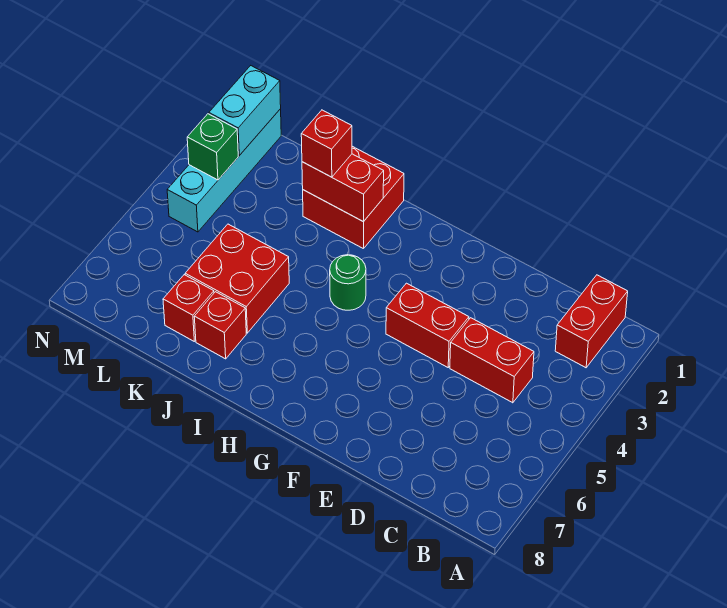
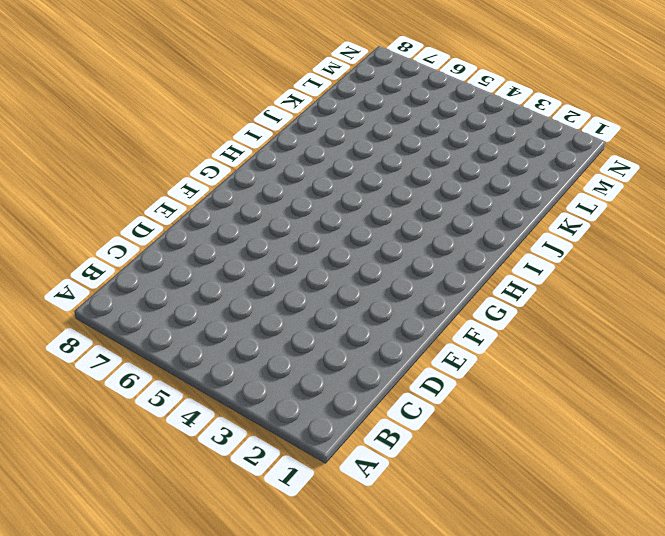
none -> red 1x2 brick [555,275,628,368]
none -> red 1x2 brick [450,318,534,403]
none -> red 1x2 brick [386,283,469,367]

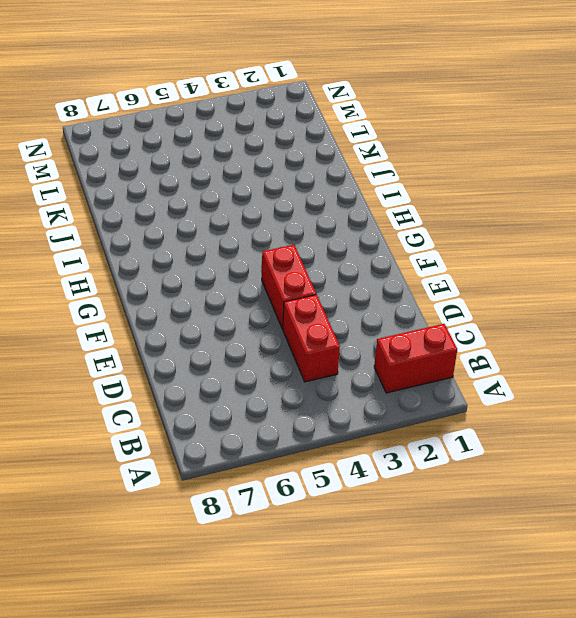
none -> green 1x1 round brick [330,255,366,310]
none -> red 2x2 brick [303,146,404,249]
none -> red 2x2 brick [185,224,289,333]

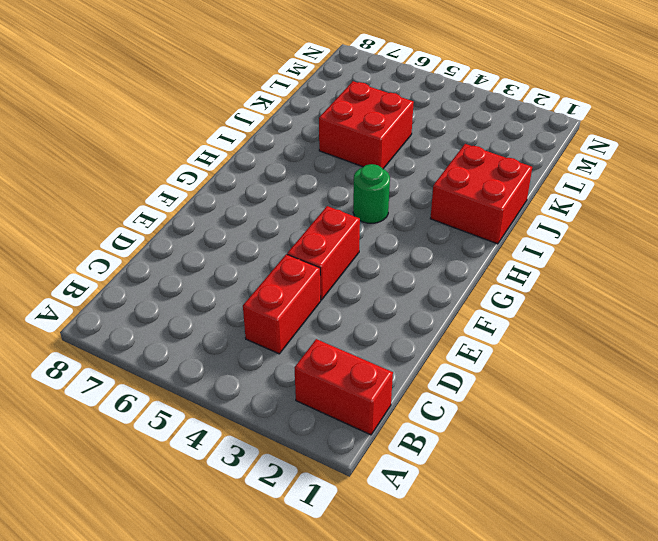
none -> red 1x1 brick [194,292,246,359]
none -> red 1x1 brick [163,275,214,341]
none -> cyan 1x4 brick [167,109,281,232]

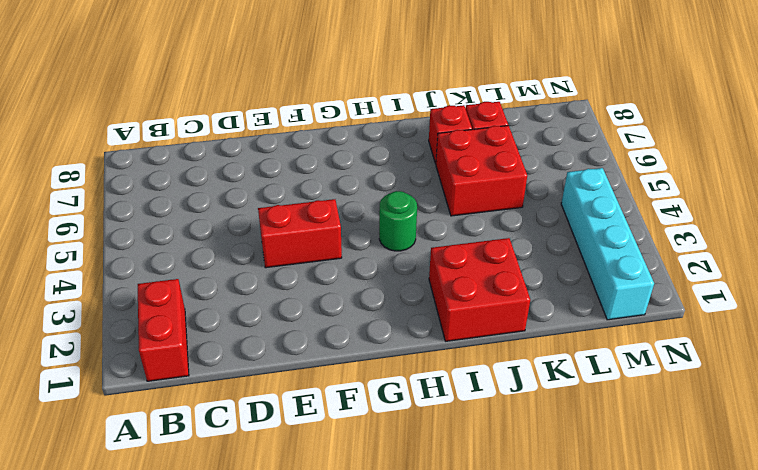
none -> red 1x2 brick [450,318,534,403]
none -> red 1x2 brick [302,154,384,222]
none -> cyan 1x2 brick [209,66,281,155]

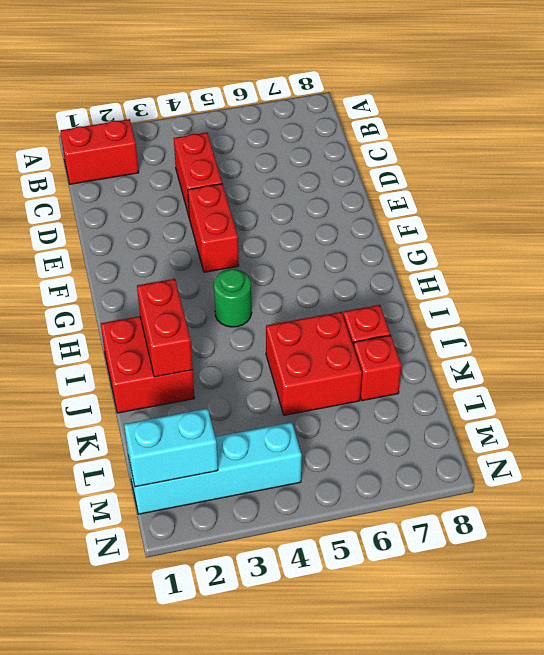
none -> green 1x1 brick [187,114,238,180]
none -> red 1x1 brick [301,110,352,177]

